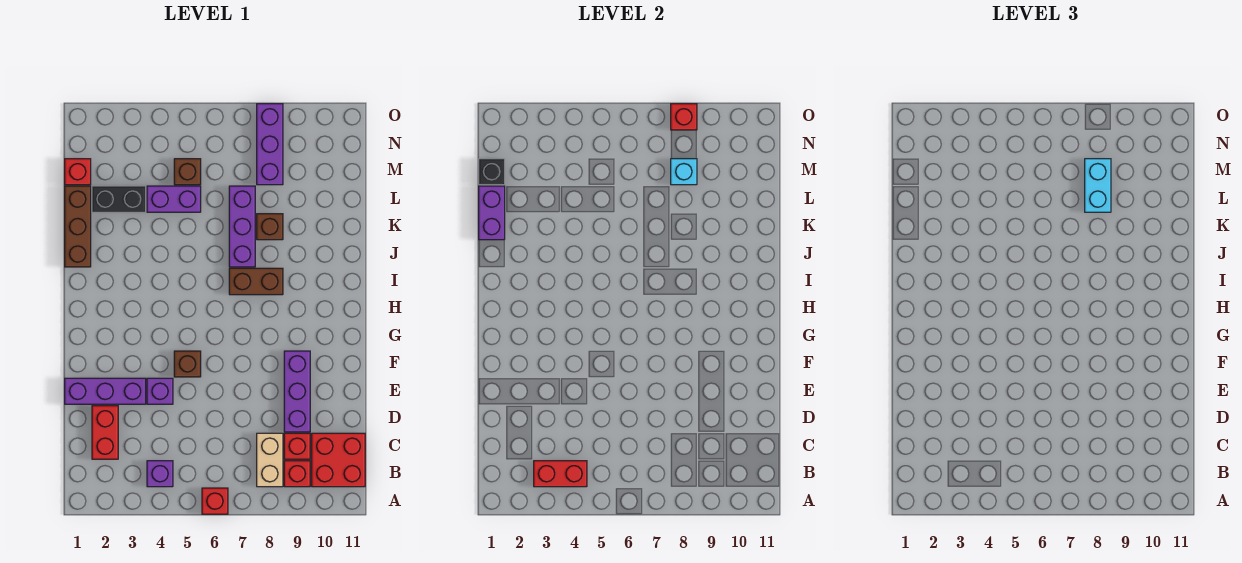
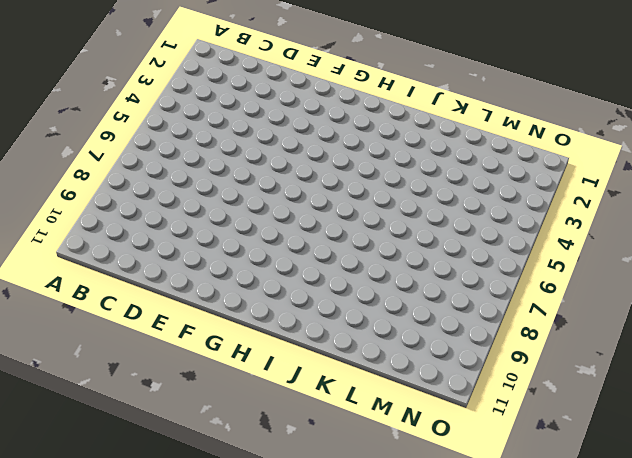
none -> red 1x1 brick [202,488,228,514]
none -> purple 1x1 brick [147,461,173,487]
none -> tan 1x2 brick [257,433,283,487]

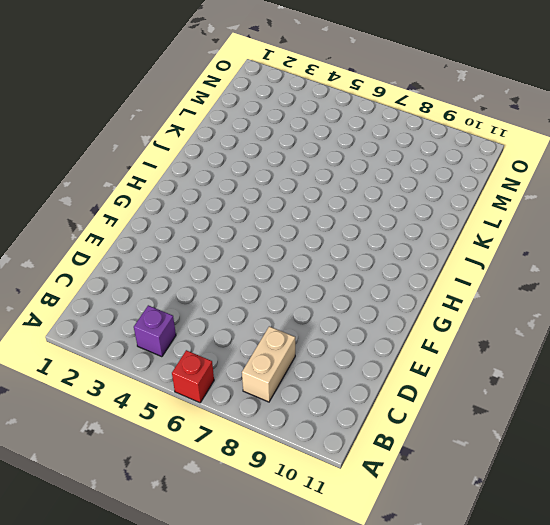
none -> red 1x1 brick [284,461,310,487]
none -> red 2x2 brick [312,433,365,487]
none -> red 1x2 brick [92,406,118,459]

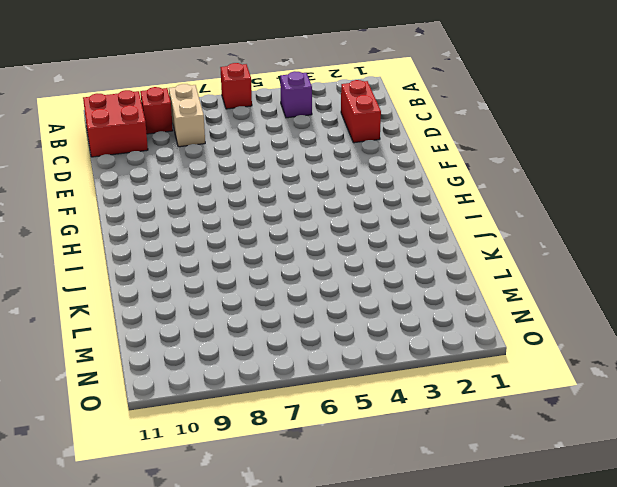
none -> red 1x1 brick [284,433,310,459]
none -> purple 1x3 brick [284,351,310,432]
none -> purple 1x3 brick [65,378,146,404]

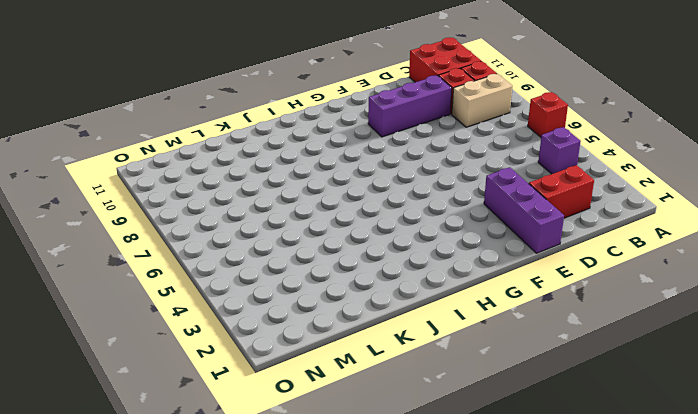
none -> purple 1x1 brick [147,378,173,404]
none -> brown 1x1 brick [174,351,201,377]
none -> brown 1x2 brick [229,268,283,295]

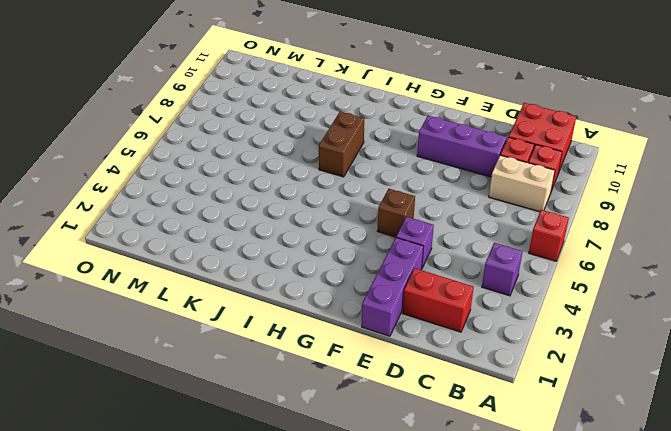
none -> brown 1x3 brick [65,186,91,267]
none -> purple 1x3 brick [229,186,255,267]
none -> brown 1x1 brick [257,214,283,240]

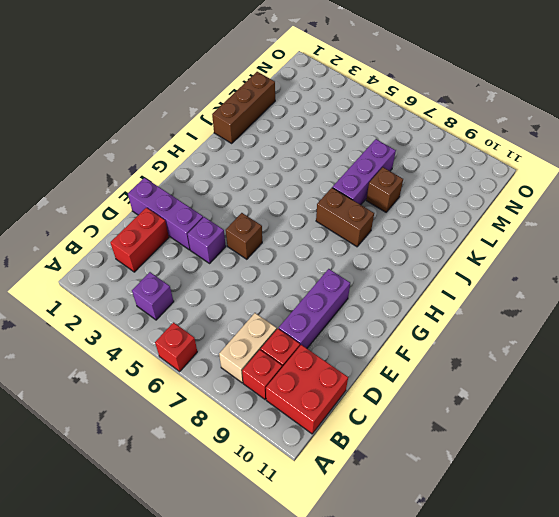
none -> black 1x2 brick [92,186,146,212]
none -> purple 1x2 brick [147,186,201,212]
none -> red 1x1 brick [65,159,91,185]

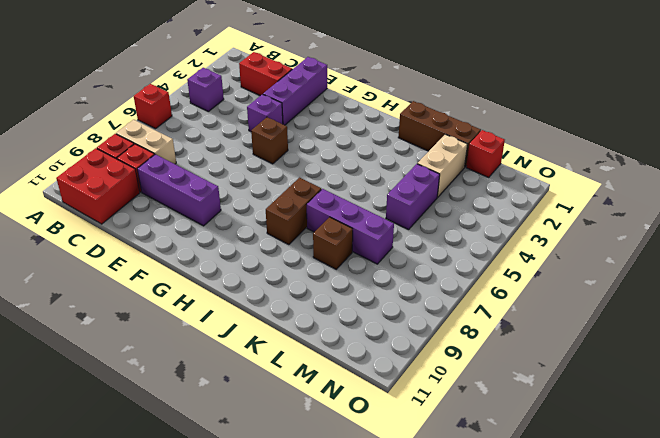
tan 1x2 brick [417,134,468,197] -> black 1x2 brick [92,186,146,212]
none -> brown 1x1 brick [174,159,201,185]
none -> purple 1x3 brick [257,104,283,185]
none -> red 1x2 brick [534,461,587,487]

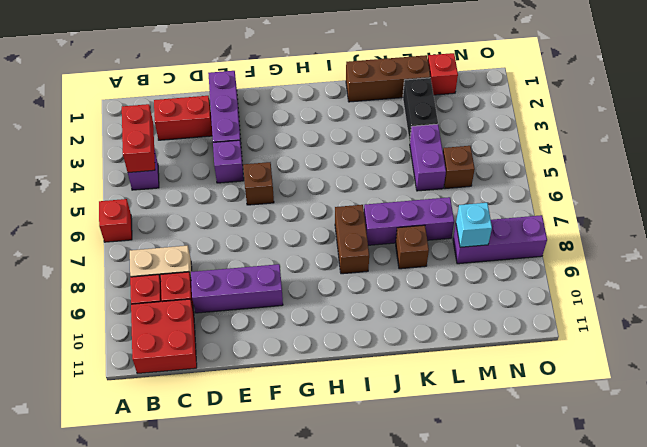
none -> purple 1x2 brick [479,186,505,240]
none -> black 1x1 brick [479,159,505,185]
none -> red 1x1 brick [671,104,697,130]

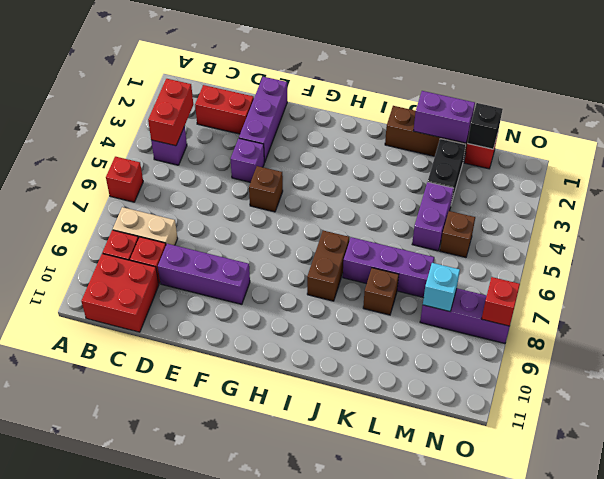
none -> cyan 1x2 brick [1085,159,1111,212]

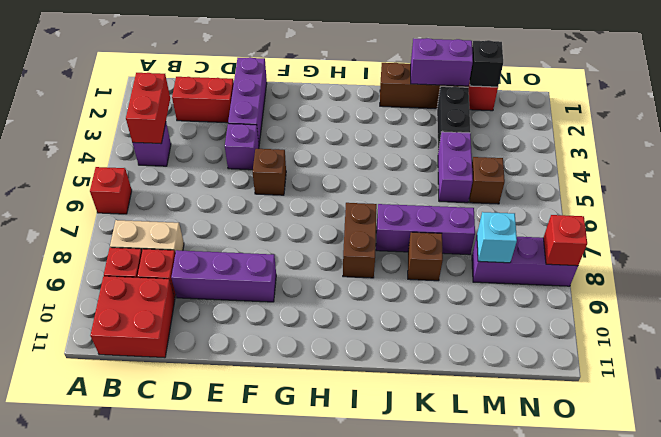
none -> cyan 1x2 brick [1085,159,1111,212]

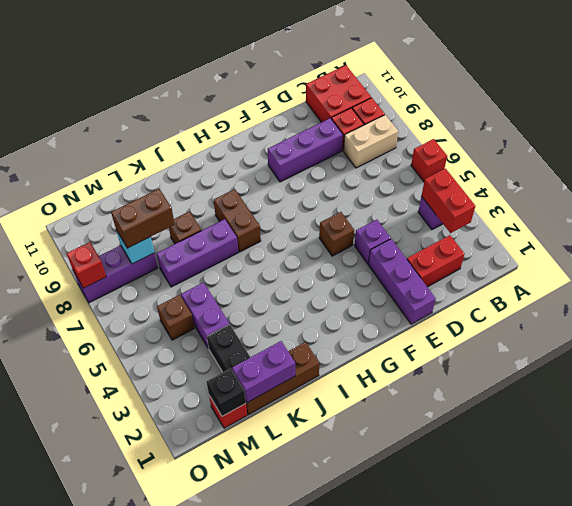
brown 1x2 brick [111,189,175,248] -> cyan 1x2 brick [1085,159,1111,212]

